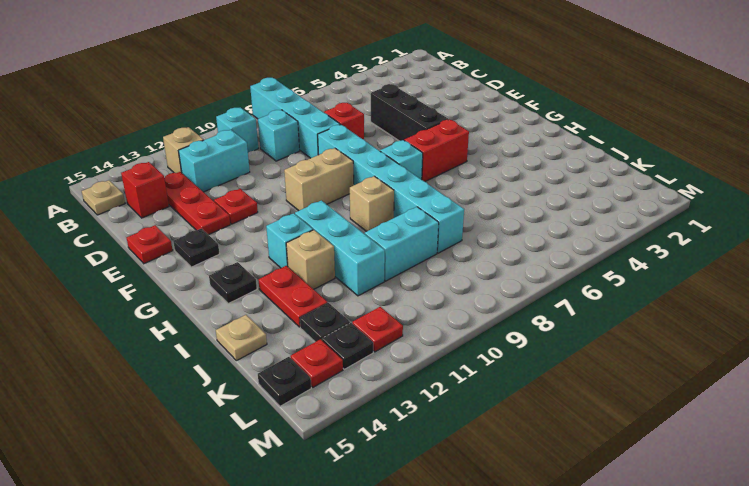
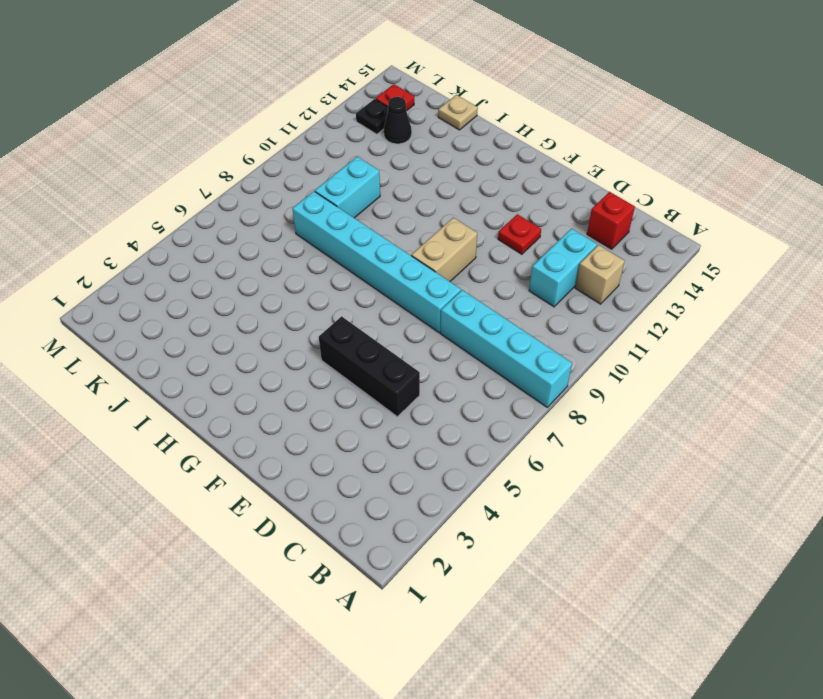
black 1x1 cone [384,97,412,144] -> black 1x1 plate [300,303,350,342]
none -> cyan 1x1 brick [216,107,258,153]
none -> tan 1x1 plate [82,180,125,215]
none -> cyan 1x1 brick [258,110,299,161]
none -> red 1x3 plate [164,172,230,235]

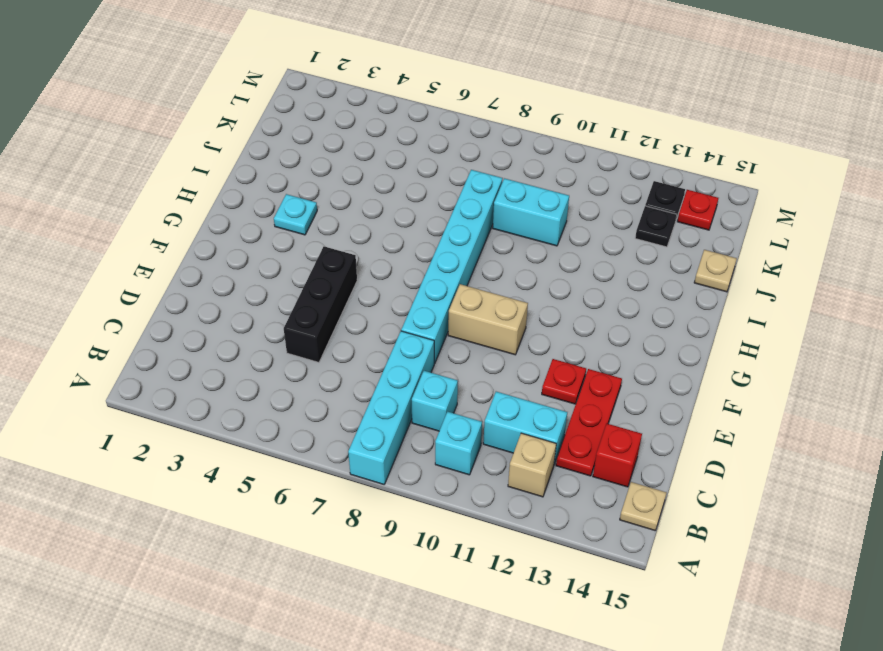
cyan 1x1 plate [274,194,317,235] -> none
none -> red 1x1 brick [324,103,364,139]
none -> red 1x1 plate [126,225,173,264]
none -> black 1x1 plate [173,228,219,267]
none -> red 1x2 brick [404,119,469,182]

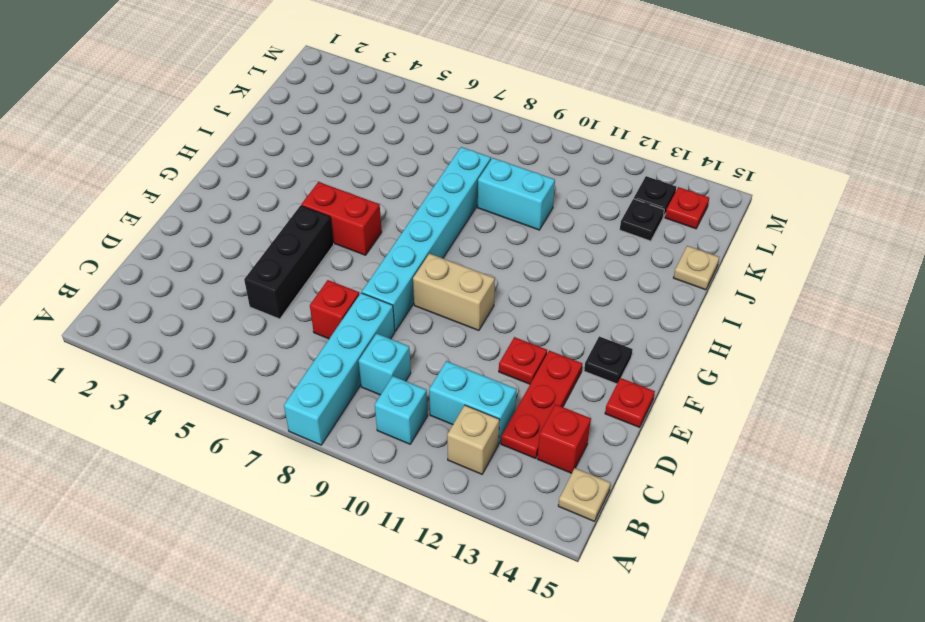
none -> cyan 1x1 brick [380,140,423,180]
none -> tan 1x1 brick [350,176,394,231]
none -> cyan 1x3 brick [295,200,385,296]
none -> cyan 1x1 brick [266,213,313,268]

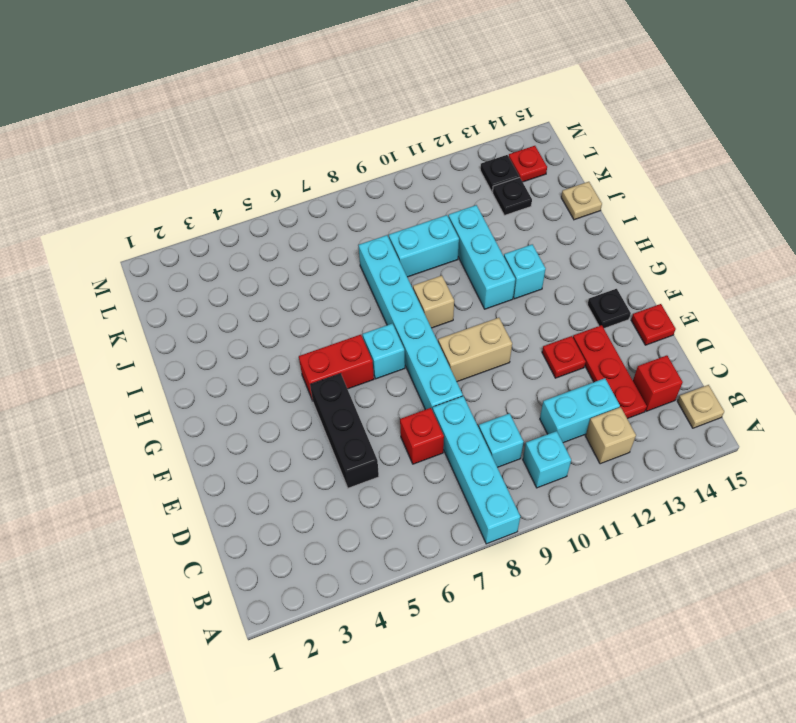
none -> black 1x1 plate [209,262,257,304]
none -> tan 1x1 brick [286,230,335,289]
none -> red 1x2 plate [258,266,327,327]
none -> red 1x1 plate [352,307,403,352]

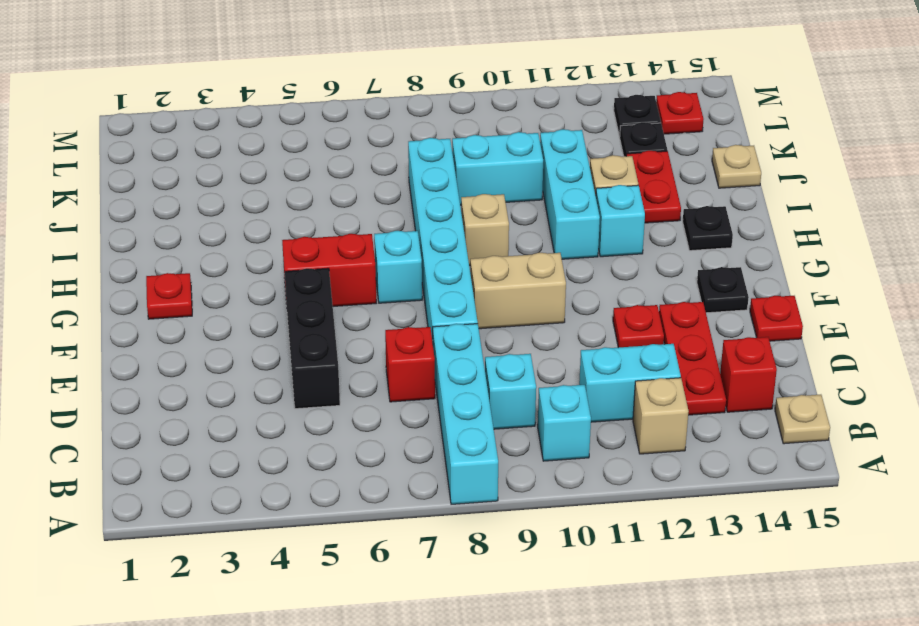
red 1x1 plate [146,273,192,319] -> red 1x1 plate moved to [352,307,403,352]
none -> black 1x1 plate [258,357,311,406]

